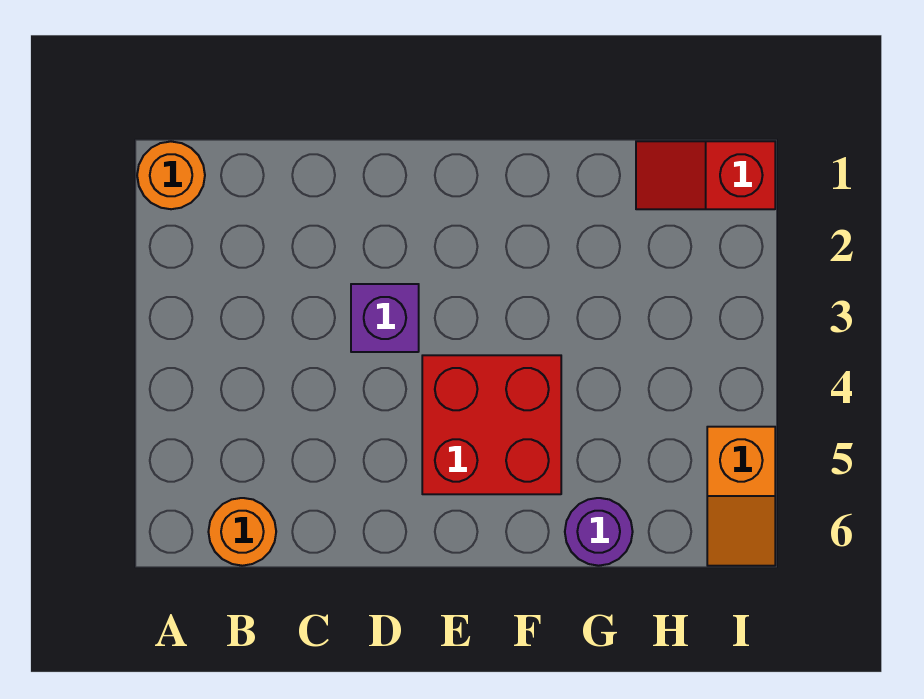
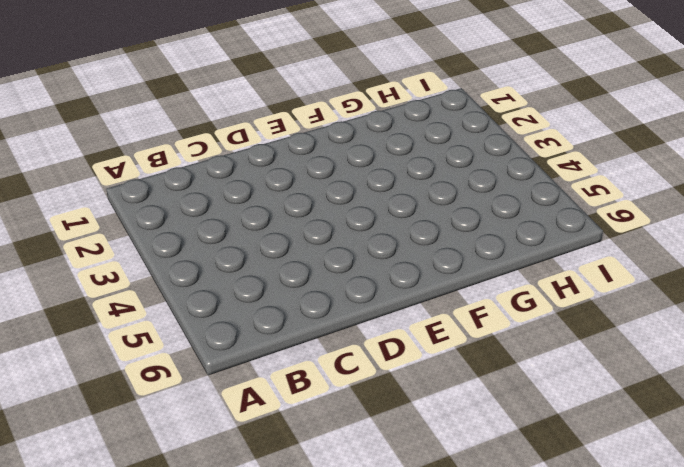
none -> orange 1x1 round brick [137,142,205,209]
none -> orange 1x1 round brick [208,498,276,566]

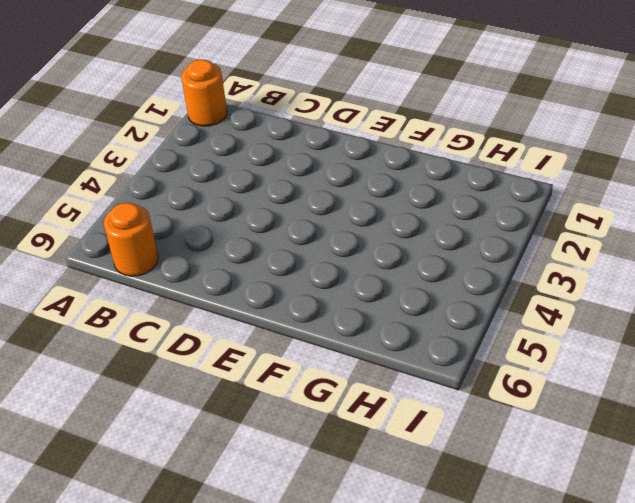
none -> purple 1x1 brick [351,284,419,352]
none -> red 2x2 brick [422,355,561,494]

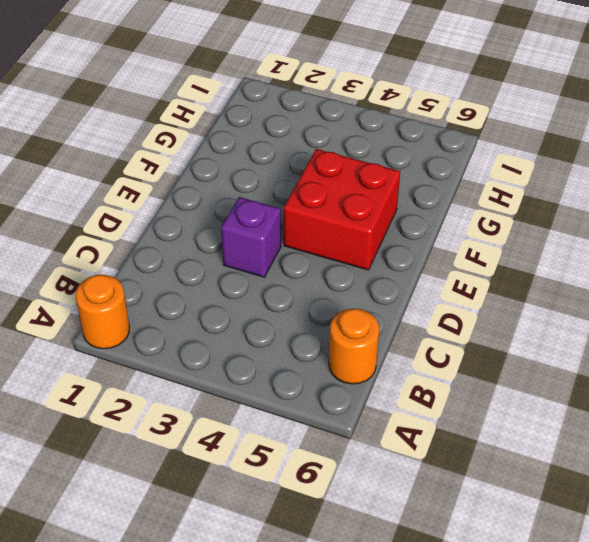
none -> purple 1x1 round brick [565,498,633,566]
none -> red 1x2 slope [636,141,775,209]

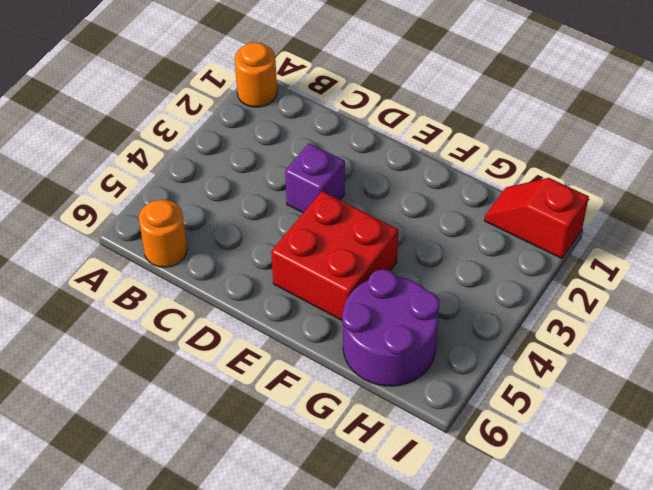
purple 2x2 round brick [342,269,439,386] -> purple 1x1 round brick [565,498,633,566]
none -> orange 1x2 slope [707,427,775,566]

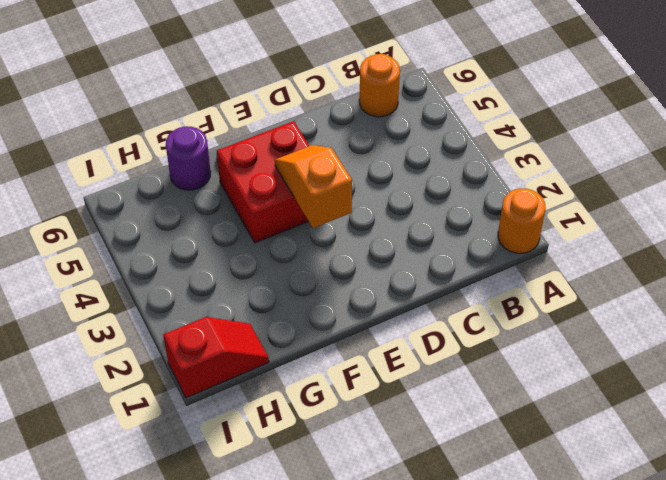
orange 1x2 slope [275,145,352,228] -> orange 1x2 slope moved to [707,427,775,566]
none -> purple 1x1 brick [351,284,419,352]

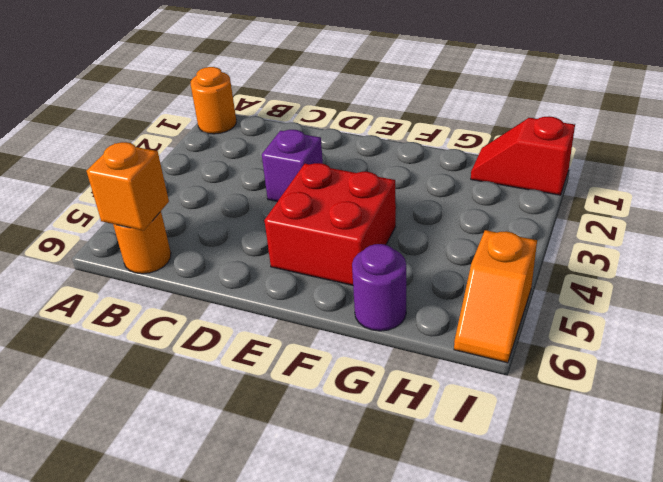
orange 1x1 brick [87,142,169,231] -> none

